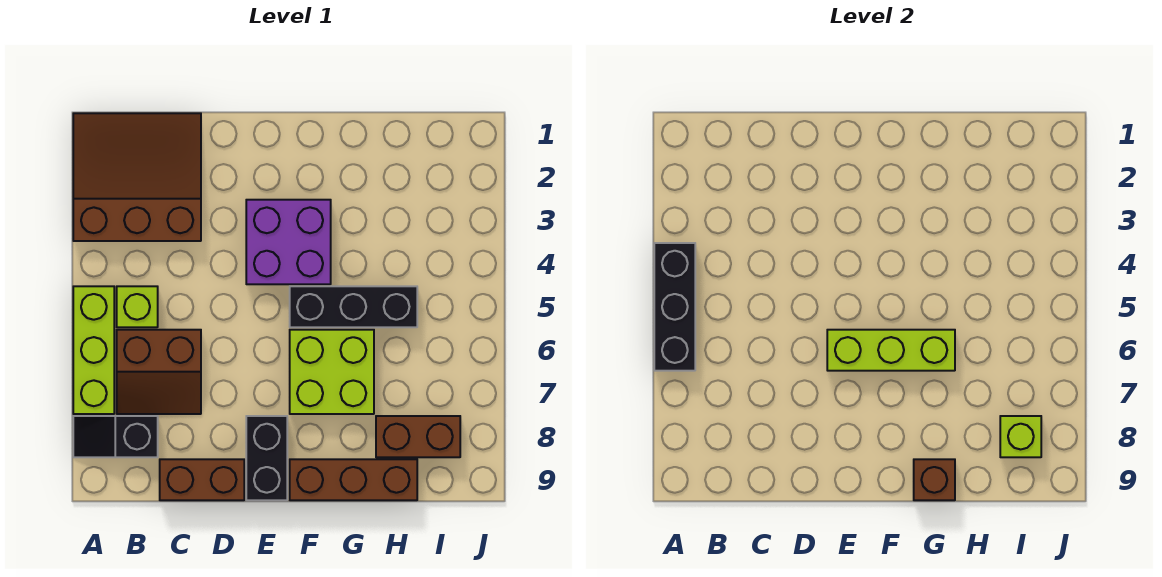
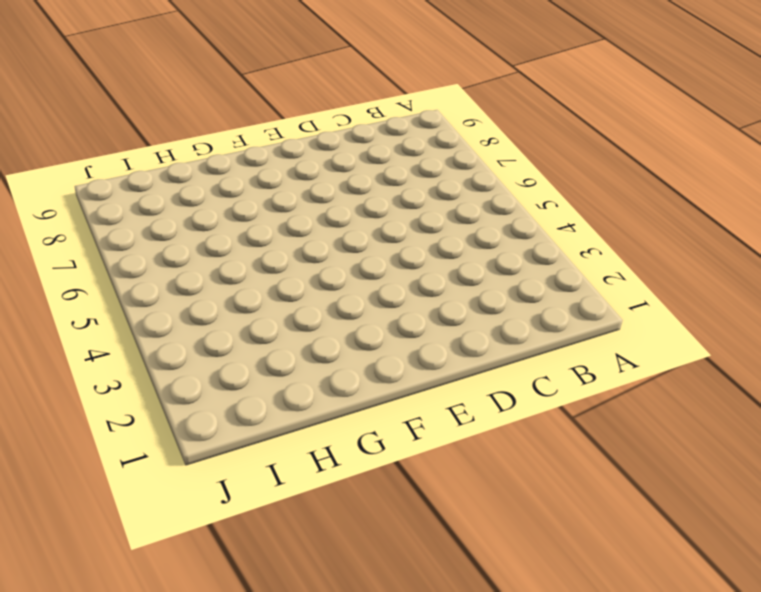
none -> brown 3x3 slope [73,113,201,241]
none -> lime 1x3 brick [73,286,114,414]
none -> black 1x2 slope [73,416,158,457]

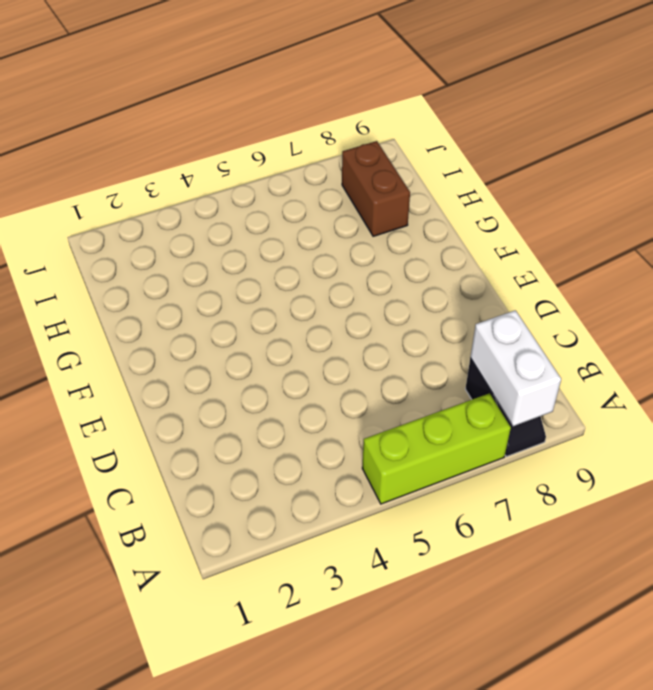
white 1x2 brick [470,310,561,426] -> none
none -> brown 3x3 slope [73,113,201,241]
none -> lime 1x1 brick [117,286,158,327]
none -> brown 2x2 slope [117,330,201,414]

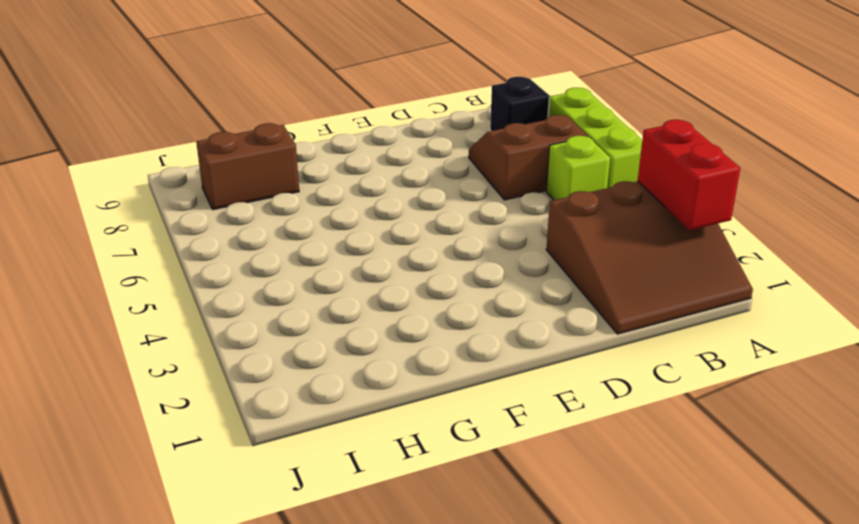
red 1x2 brick [638,120,740,230] -> none
none -> brown 1x2 brick [160,459,244,500]
none -> purple 2x2 brick [246,200,331,284]
none -> black 1x2 brick [246,416,287,500]

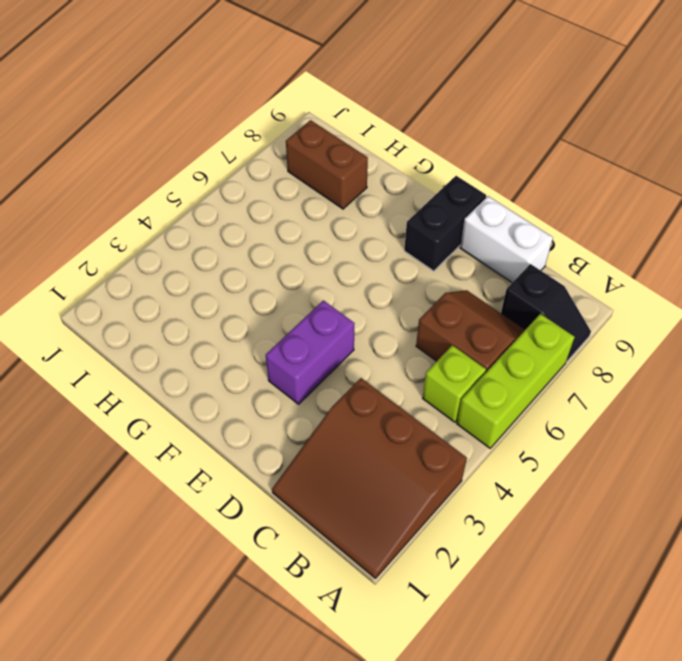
white 1x2 brick [460,196,553,282] -> brown 1x2 brick [160,459,244,500]
purple 1x2 brick [266,300,355,404] -> purple 2x2 brick [246,200,331,284]
none -> black 1x3 brick [290,286,417,327]
none -> lime 2x2 brick [290,330,374,414]
none -> brown 1x3 brick [290,459,417,500]

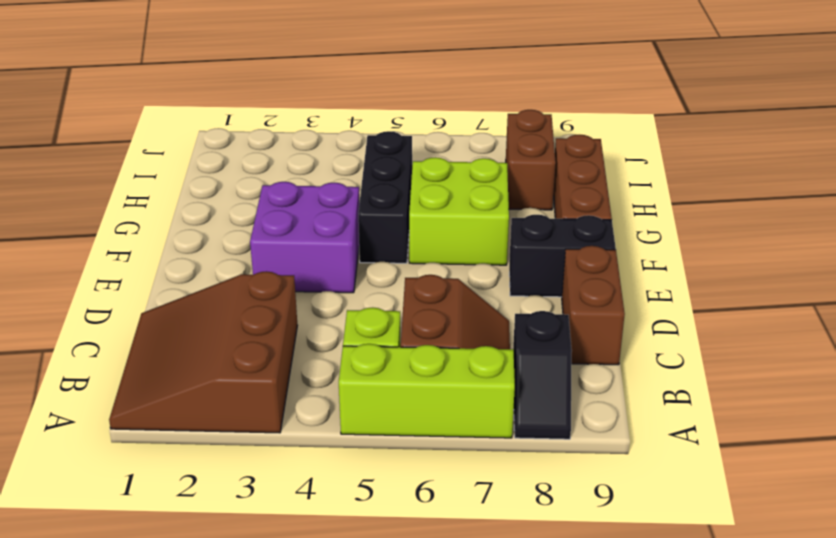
none -> black 1x3 brick [654,243,695,371]
none -> lime 1x3 brick [827,330,955,371]
none -> brown 1x1 brick [914,459,955,500]

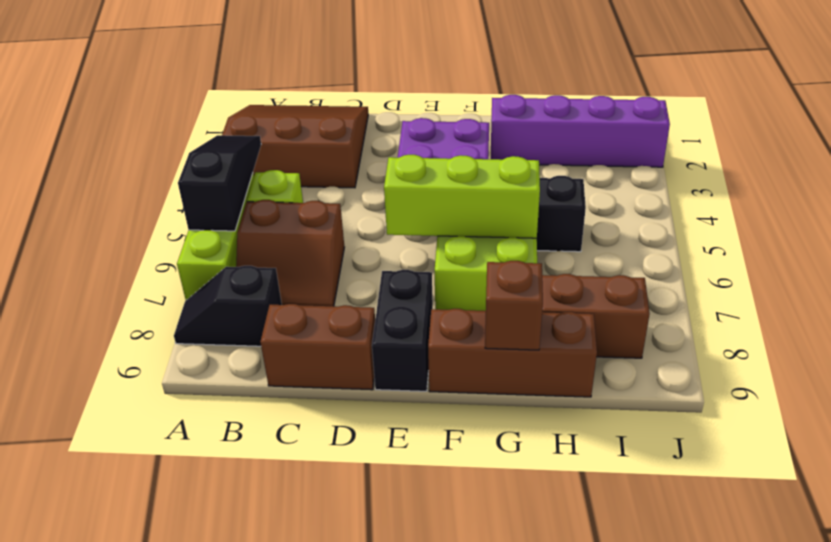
black 1x3 slope [178,135,261,231] -> black 1x3 brick [654,243,695,371]
purple 1x4 brick [491,95,670,167] -> none
none -> lime 1x1 brick [1000,416,1041,457]

